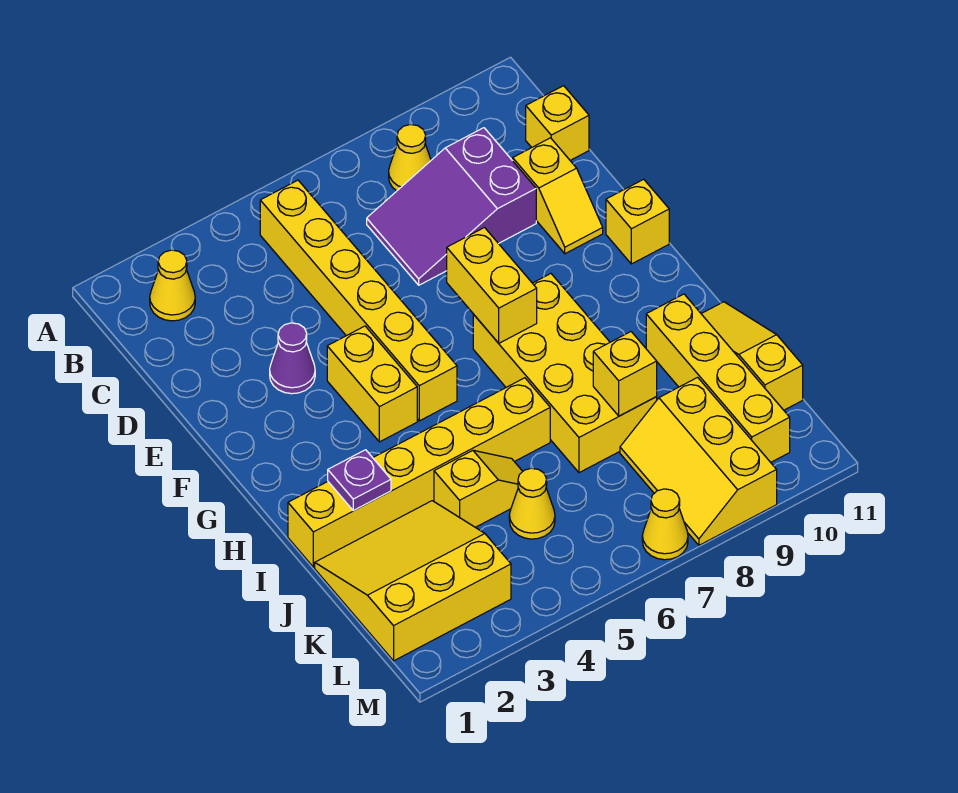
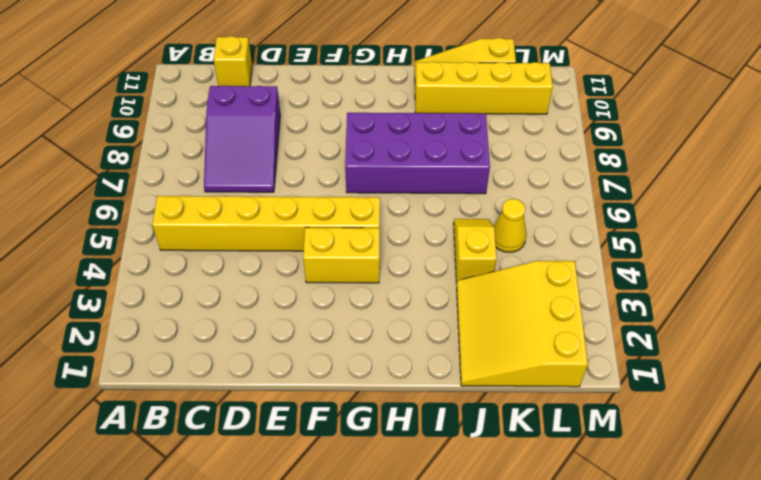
purple 2x4 brick [345,113,490,194] -> yellow 2x4 brick [473,274,657,473]
none -> yellow 1x1 cone [150,250,195,321]
none -> yellow 1x1 cone [389,125,431,191]
none -> yellow 1x2 slope [513,138,603,254]

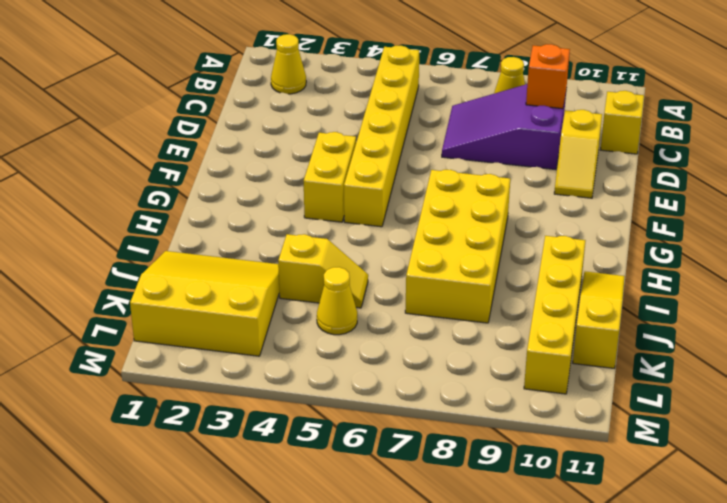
orange 1x1 brick [526,44,570,109] -> none
none -> purple 1x1 cone [270,323,315,394]
none -> yellow 1x1 brick [606,179,669,264]
none -> yellow 1x6 brick [288,378,550,567]

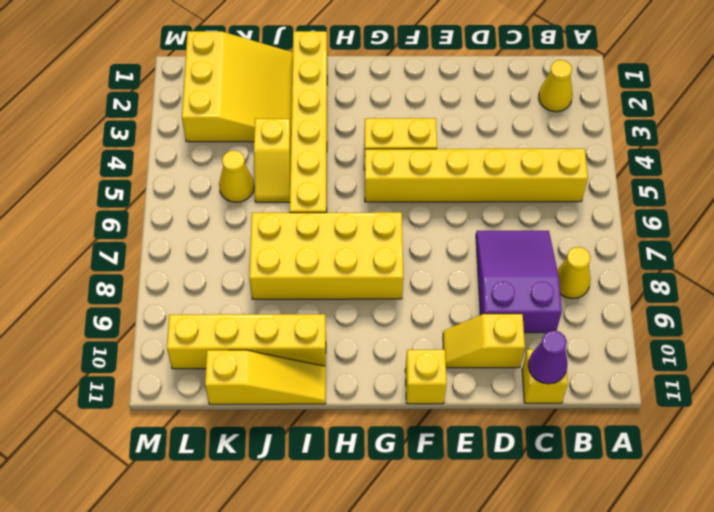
purple 1x1 cone [528,330,568,384] -> purple 1x1 cone moved to [270,323,315,394]
none -> yellow 2x3 slope [620,377,777,545]
none -> yellow 1x1 cone [642,489,688,560]
none -> yellow 1x2 brick [447,228,537,343]

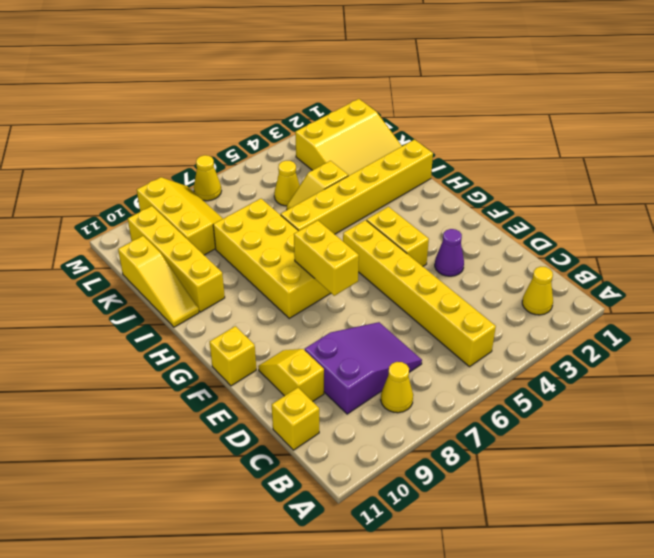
none -> purple 1x1 plate [328,450,391,511]
none -> yellow 1x1 brick [593,332,657,416]

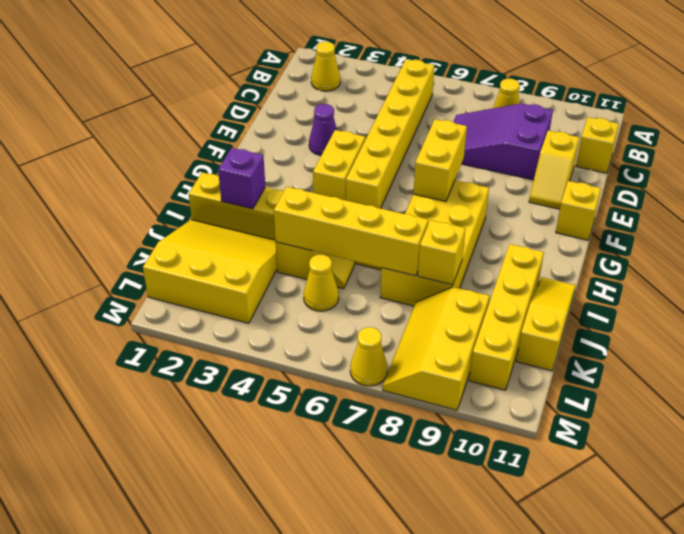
purple 1x1 brick [218,148,265,209] -> purple 1x1 plate [328,450,391,511]
yellow 1x4 brick [274,187,428,276] -> none

